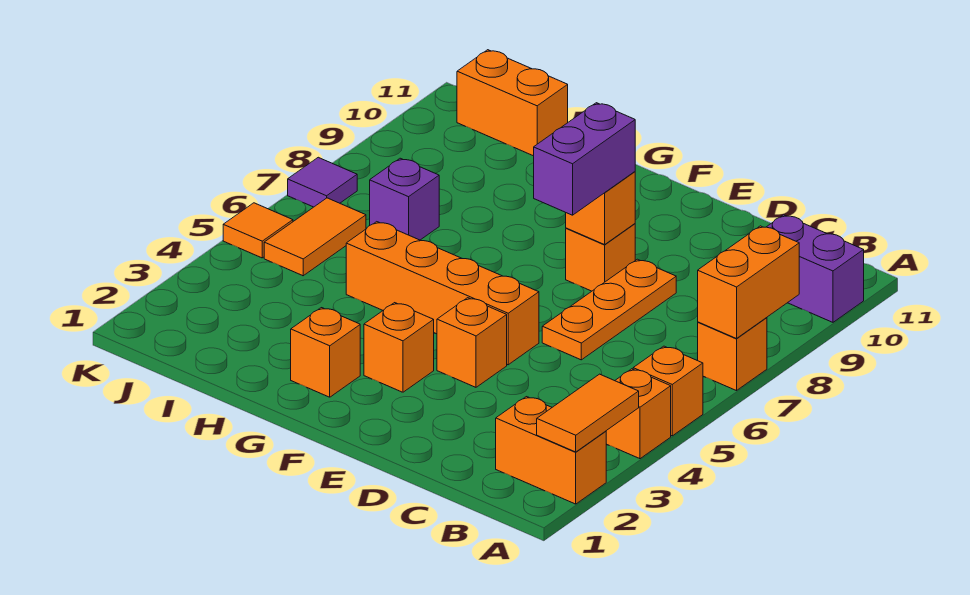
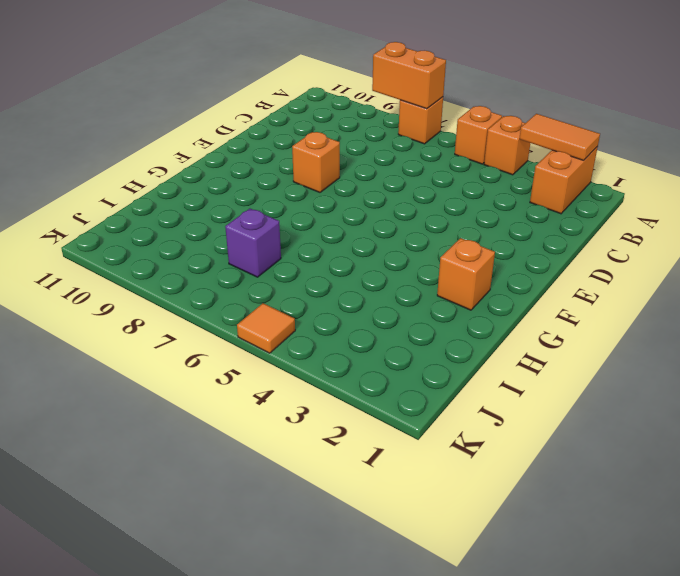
none -> purple 1x2 brick [767,215,864,322]
none -> orange 1x3 plate [542,259,676,360]
none -> orange 1x1 brick [437,298,507,387]

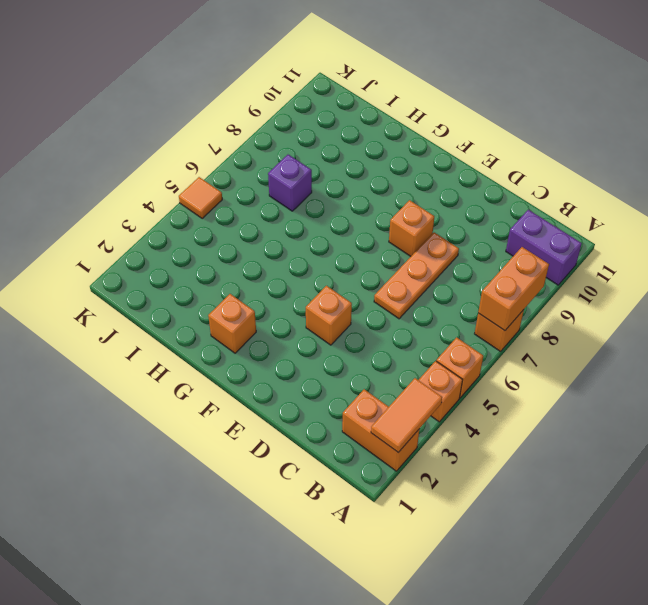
none -> orange 1x4 brick [346,222,539,365]
none -> orange 1x1 brick [364,303,434,392]
none -> orange 1x2 brick [457,50,568,156]

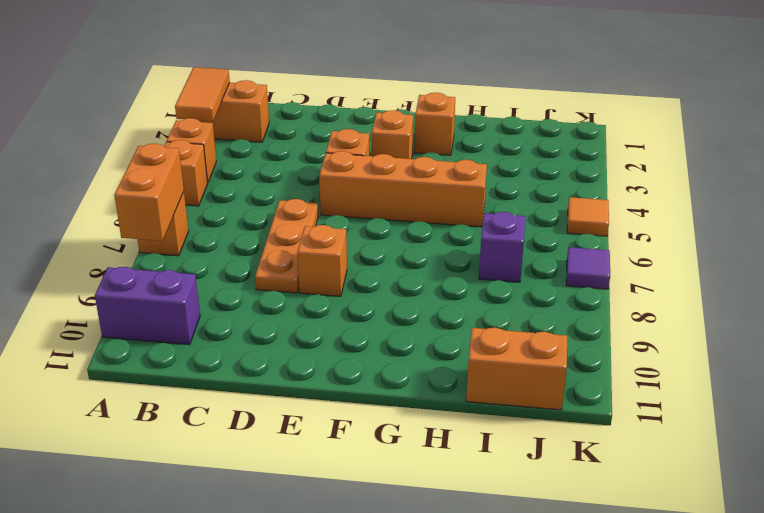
none -> orange 1x2 tile [264,198,366,276]
none -> orange 1x1 brick [566,172,635,245]
none -> purple 1x2 brick [534,103,635,215]

